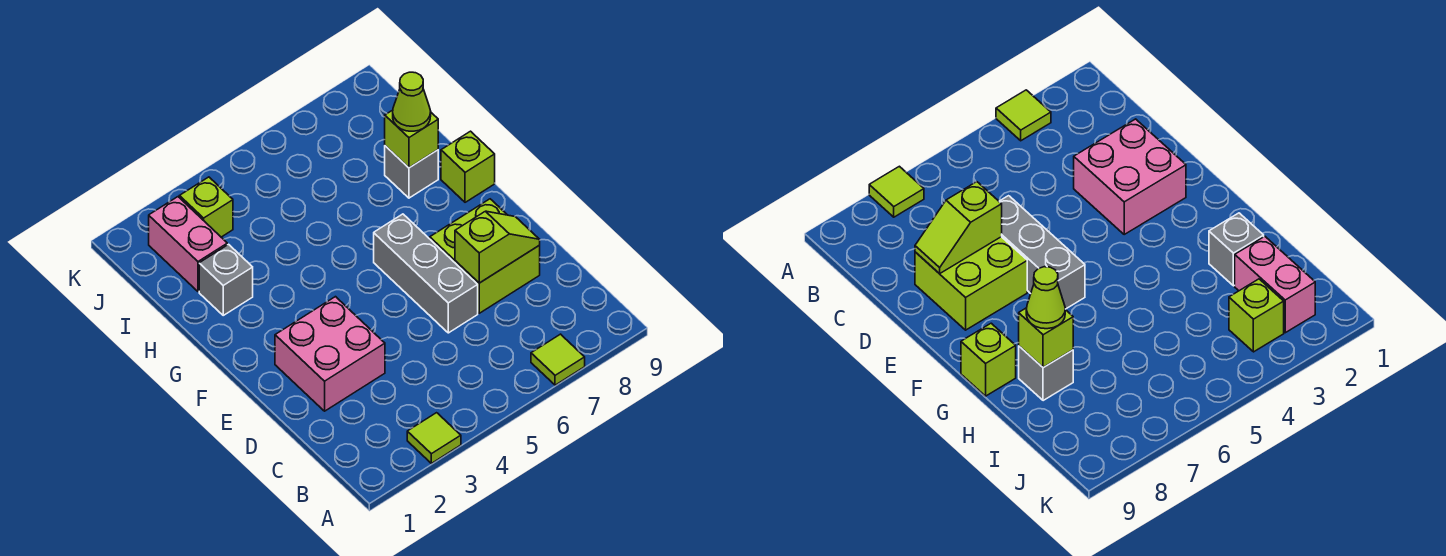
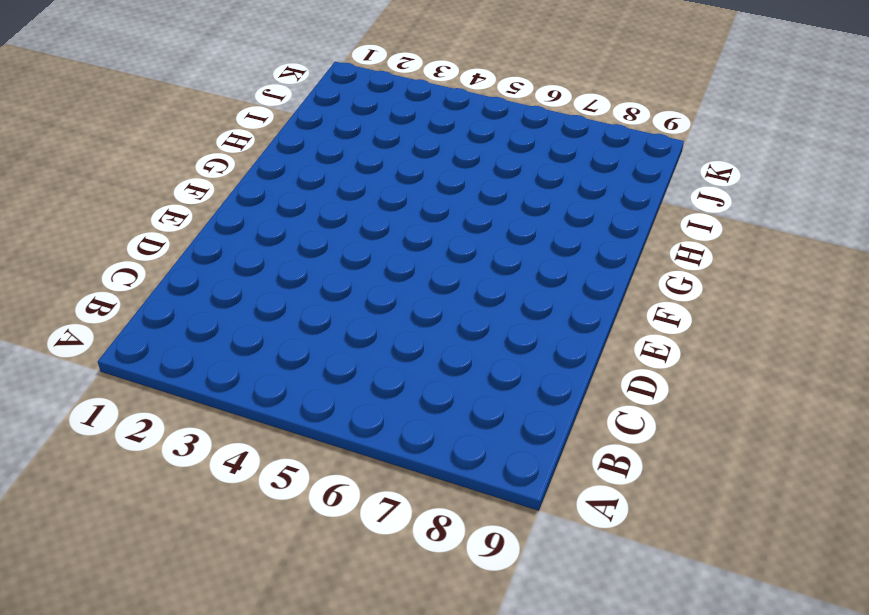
none -> lime 1x1 tile [407,413,461,463]
none -> lime 1x1 tile [531,334,585,385]
none -> pink 2x2 brick [275,297,385,411]

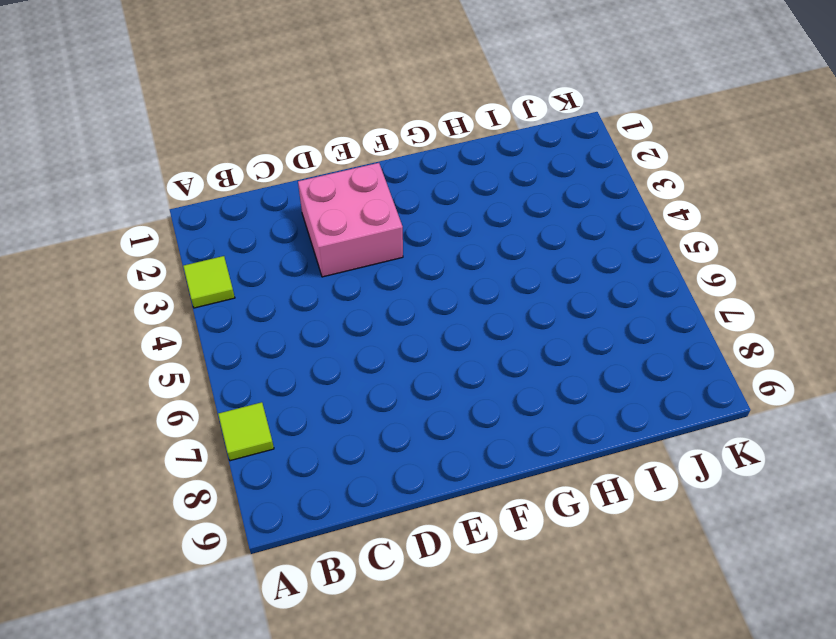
none -> grey 1x3 brick [374,214,478,333]
none -> lime 2x2 brick [430,199,540,313]
none -> lime 1x1 brick [441,131,495,202]

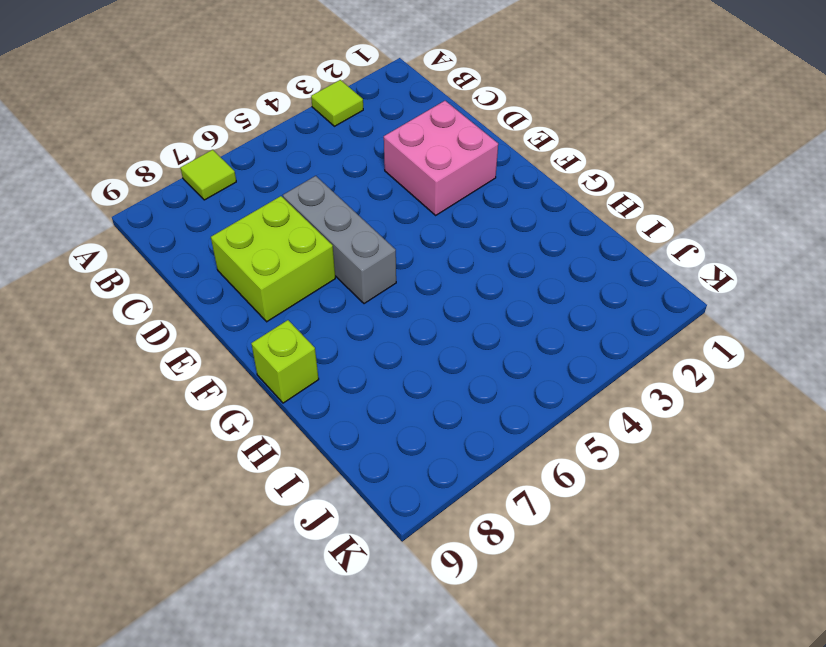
none -> grey 1x1 brick [199,244,253,315]
none -> grey 1x1 brick [385,146,438,198]
none -> pink 1x2 brick [149,197,227,292]

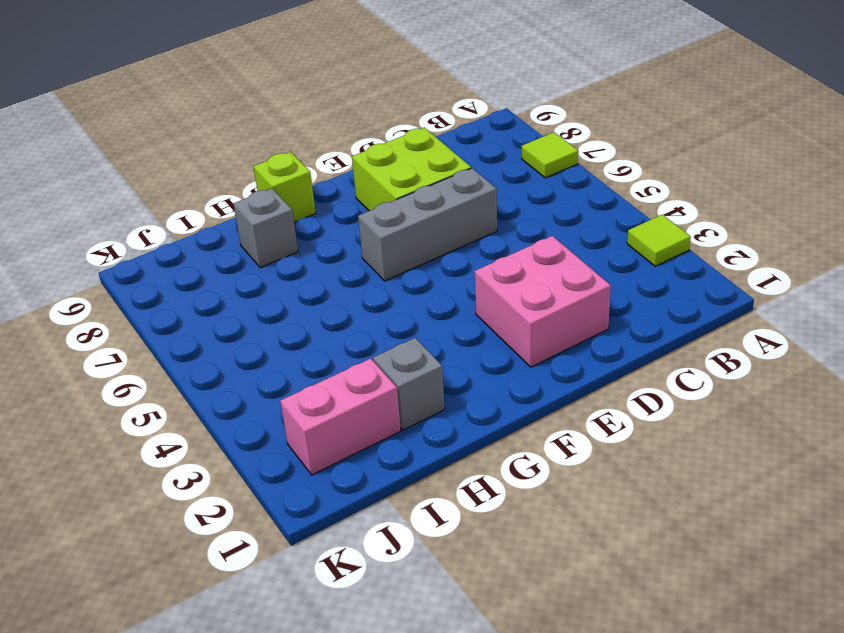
none -> lime 1x1 brick [179,177,233,237]
none -> lime 1x2 slope [455,211,540,283]
none -> lime 1x1 brick [385,110,438,168]

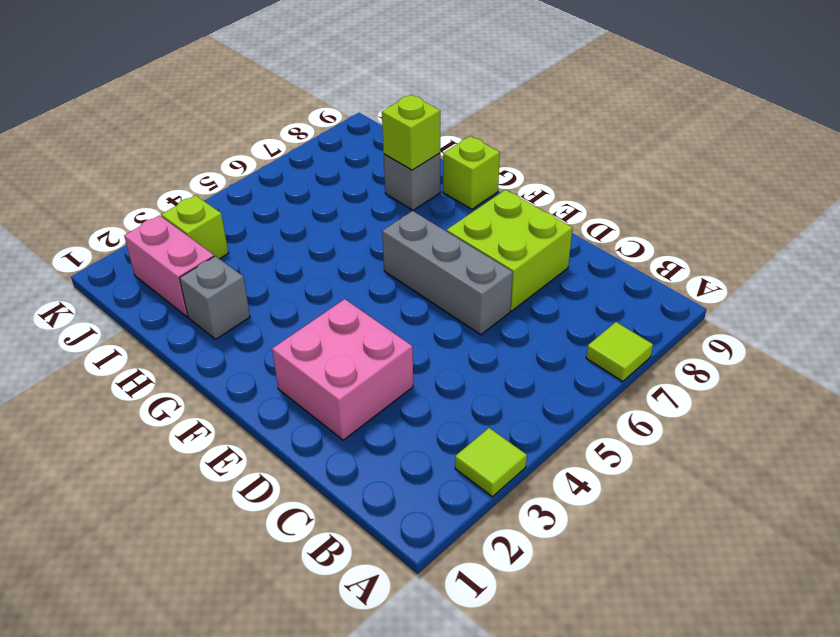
none -> lime 1x2 slope [455,211,540,283]
none -> lime 1x1 cone [393,72,431,131]

